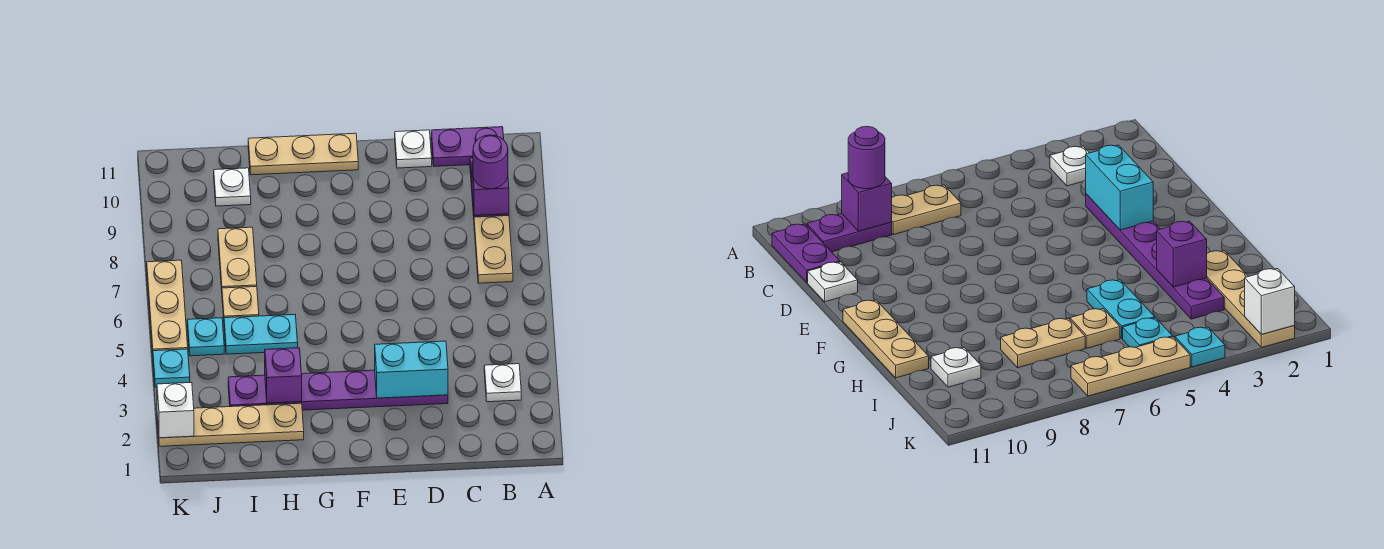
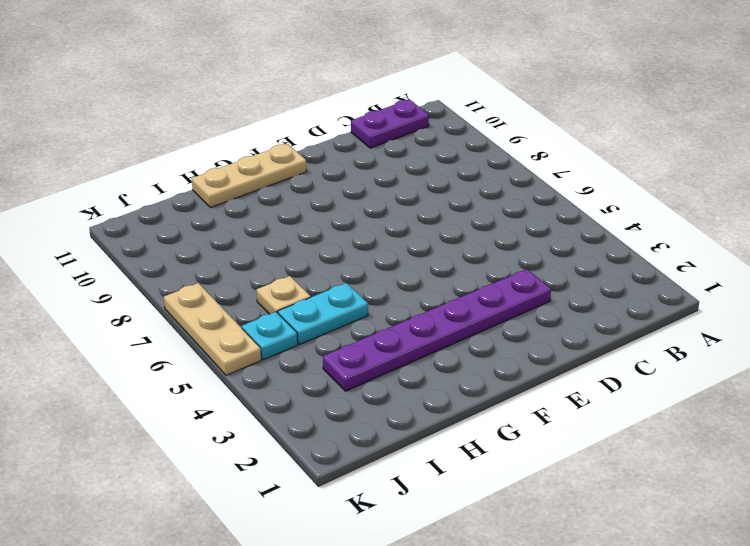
none -> white 1x1 plate [484,364,521,402]
none -> tan 1x2 plate [474,216,513,283]
none -> purple 1x2 plate [807,214,892,252]

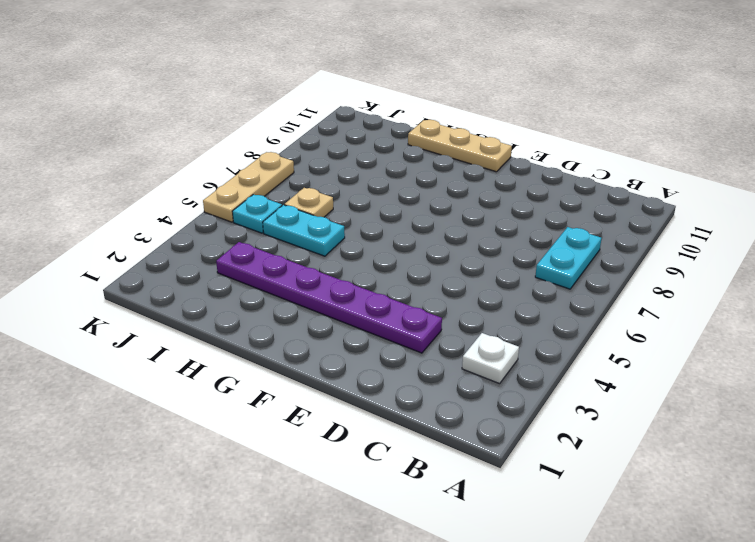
cyan 1x2 plate [535,227,602,289] -> tan 1x2 plate [474,216,513,283]
none -> purple 1x2 plate [807,214,892,252]
none -> purple 1x2 plate [431,127,504,166]
none -> white 1x1 plate [395,130,432,168]

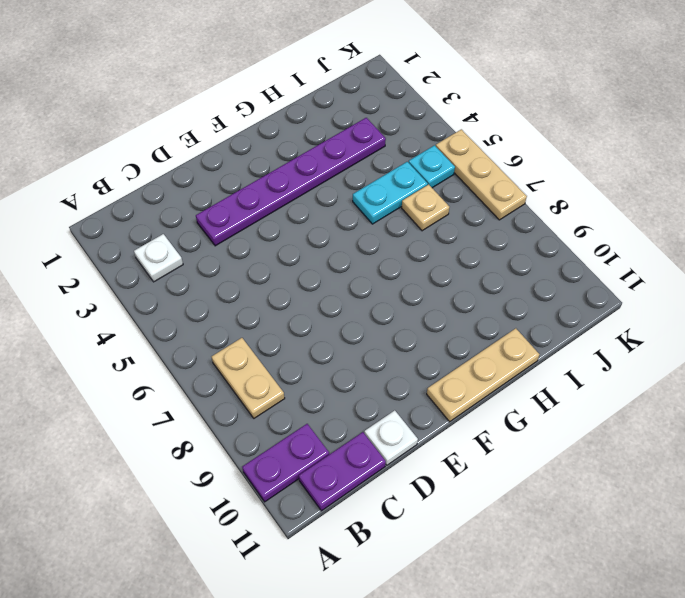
purple 1x2 plate [242,424,329,502] -> purple 1x2 plate turned to [807,214,892,252]
none -> tan 1x4 plate [157,403,304,446]
none -> tan 1x2 plate [218,227,257,289]
none -> white 1x1 plate [214,168,251,206]

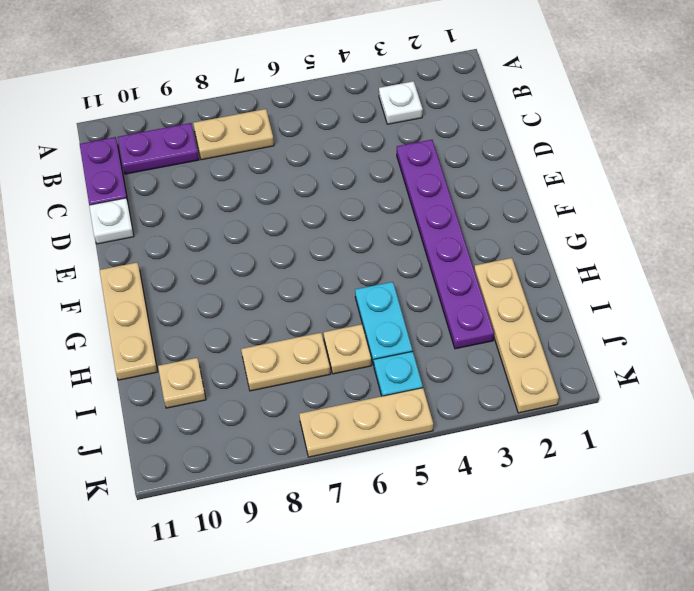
tan 1x1 plate [158,358,206,408] -> white 1x1 plate [214,168,251,206]
none -> cyan 1x1 plate [153,349,190,387]
none -> purple 1x1 brick [472,162,509,215]
none -> cyan 1x2 brick [375,341,448,398]

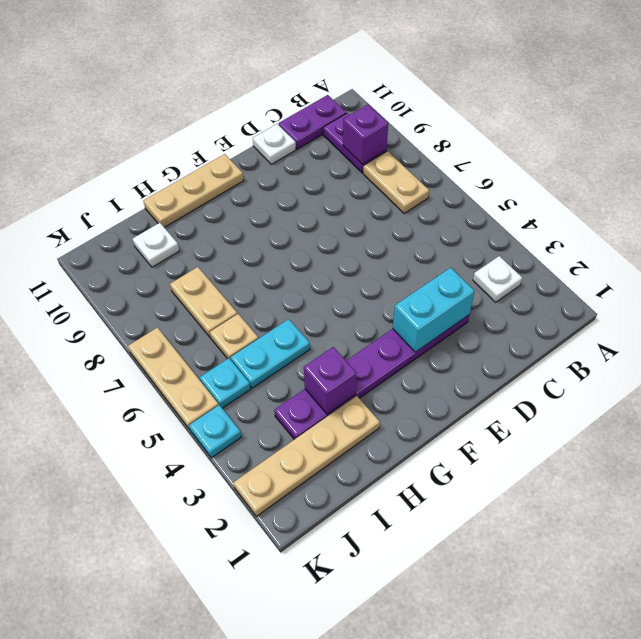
none -> white 1x1 brick [157,383,194,438]
none -> purple 1x1 round brick [473,135,508,189]

